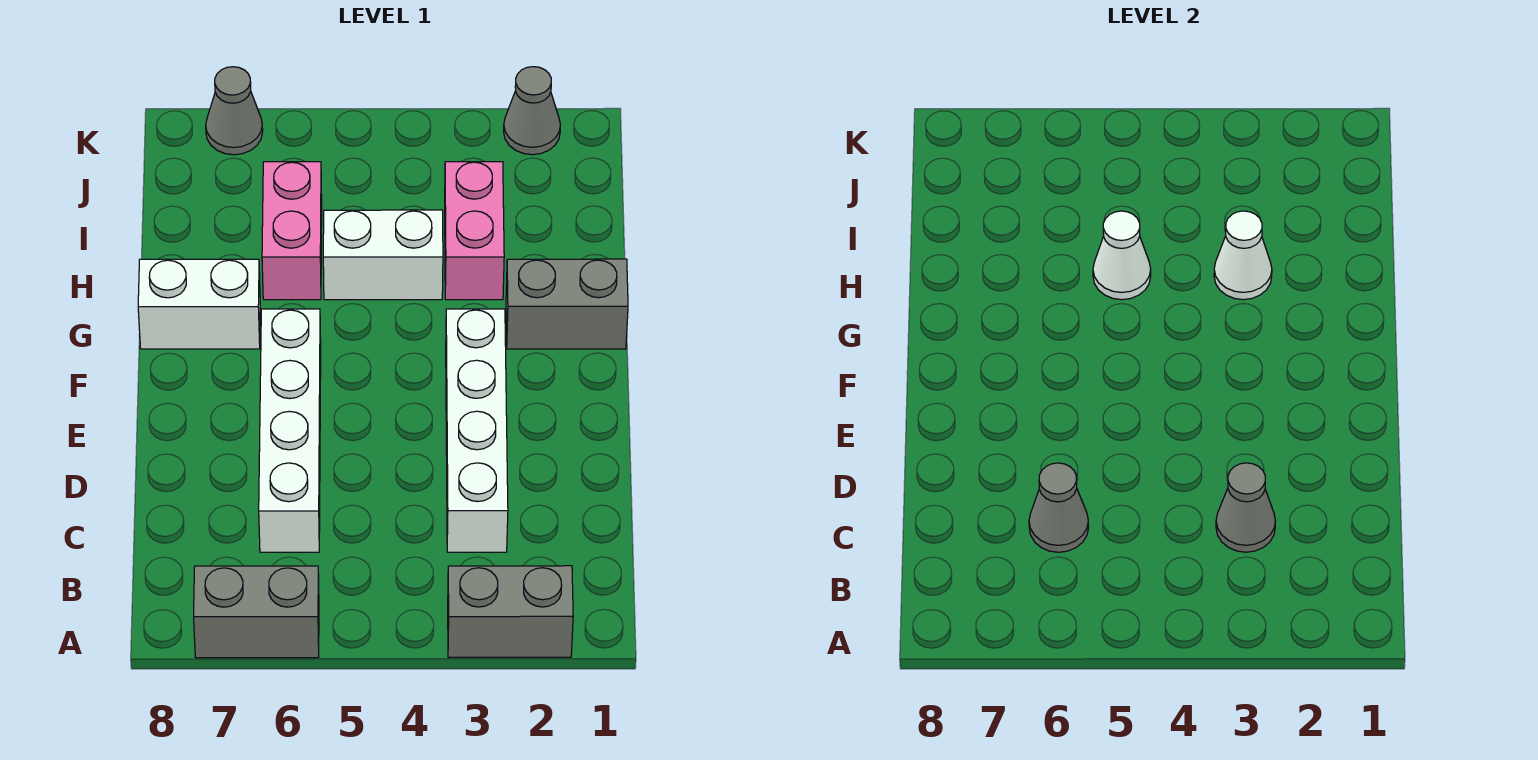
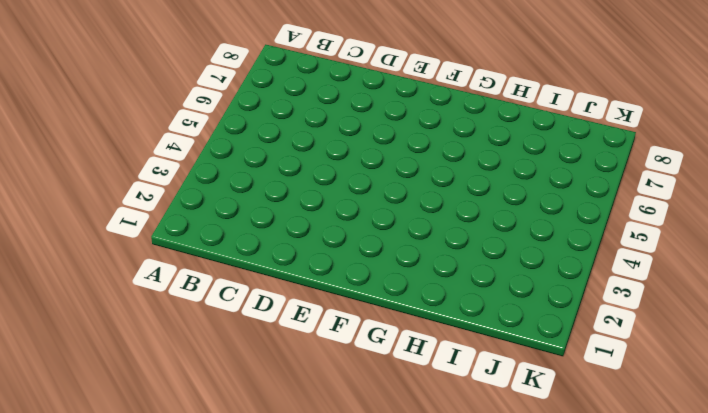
none -> grey 1x2 brick [448,566,573,657]
none -> grey 1x2 brick [194,566,319,658]
none -> white 1x4 brick [446,309,508,552]

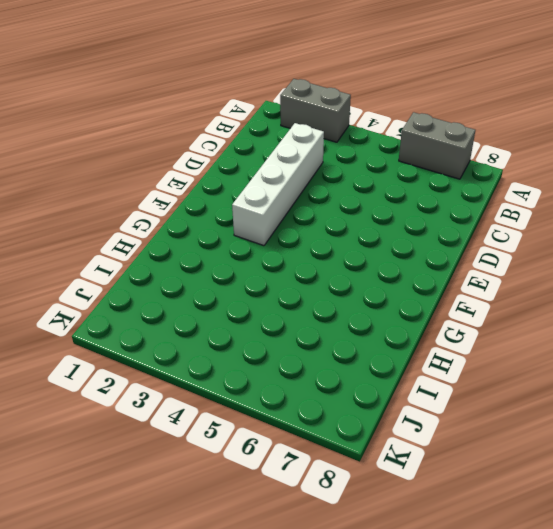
none -> white 1x4 brick [259,309,321,552]
none -> grey 1x2 brick [506,259,628,349]
none -> white 1x2 brick [138,259,260,349]

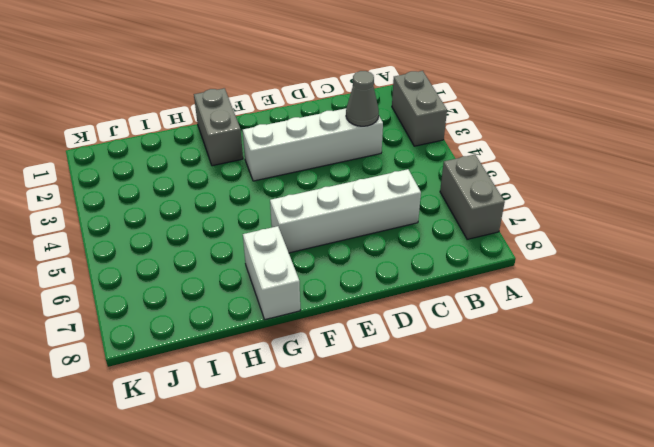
none -> pink 1x2 brick [445,162,504,300]
none -> white 1x2 brick [323,210,443,300]
none -> pink 1x2 brick [262,162,322,300]

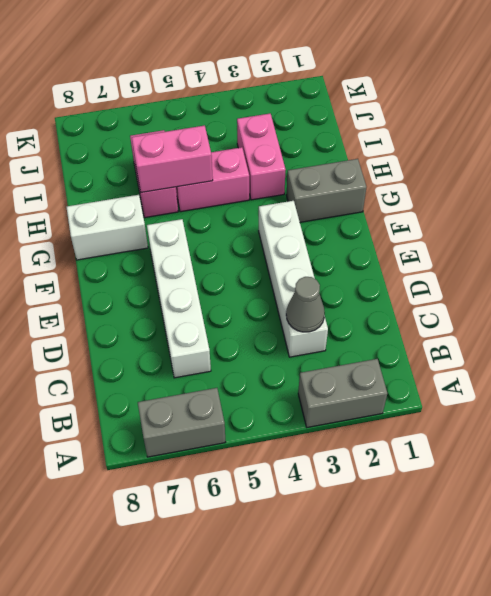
pink 1x2 brick [176,147,249,212] -> white 1x2 brick [323,210,443,300]
pink 1x2 brick [132,125,213,192] -> white 1x1 cone [1093,211,1151,300]
none -> grey 1x1 cone [504,67,560,155]
none -> grey 1x1 cone [206,67,263,155]
none -> grey 1x1 cone [1029,463,1089,552]

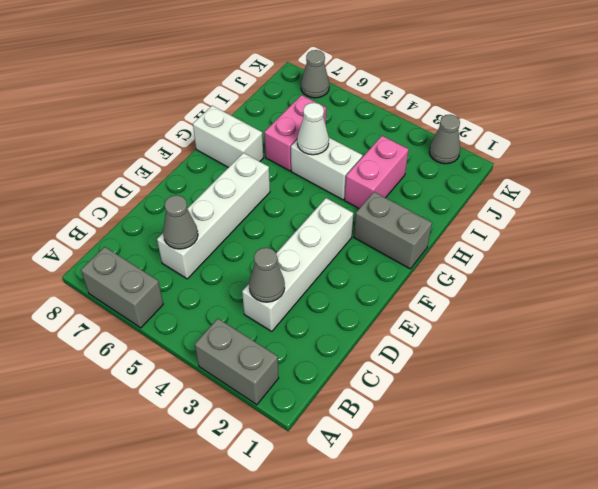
none -> white 1x1 cone [1214,211,1272,300]

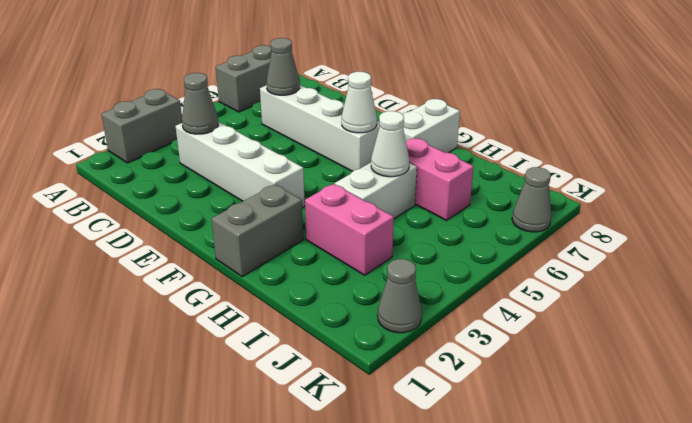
white 1x1 cone [342,72,377,133] -> white 1x1 cone moved to [1214,211,1272,300]

